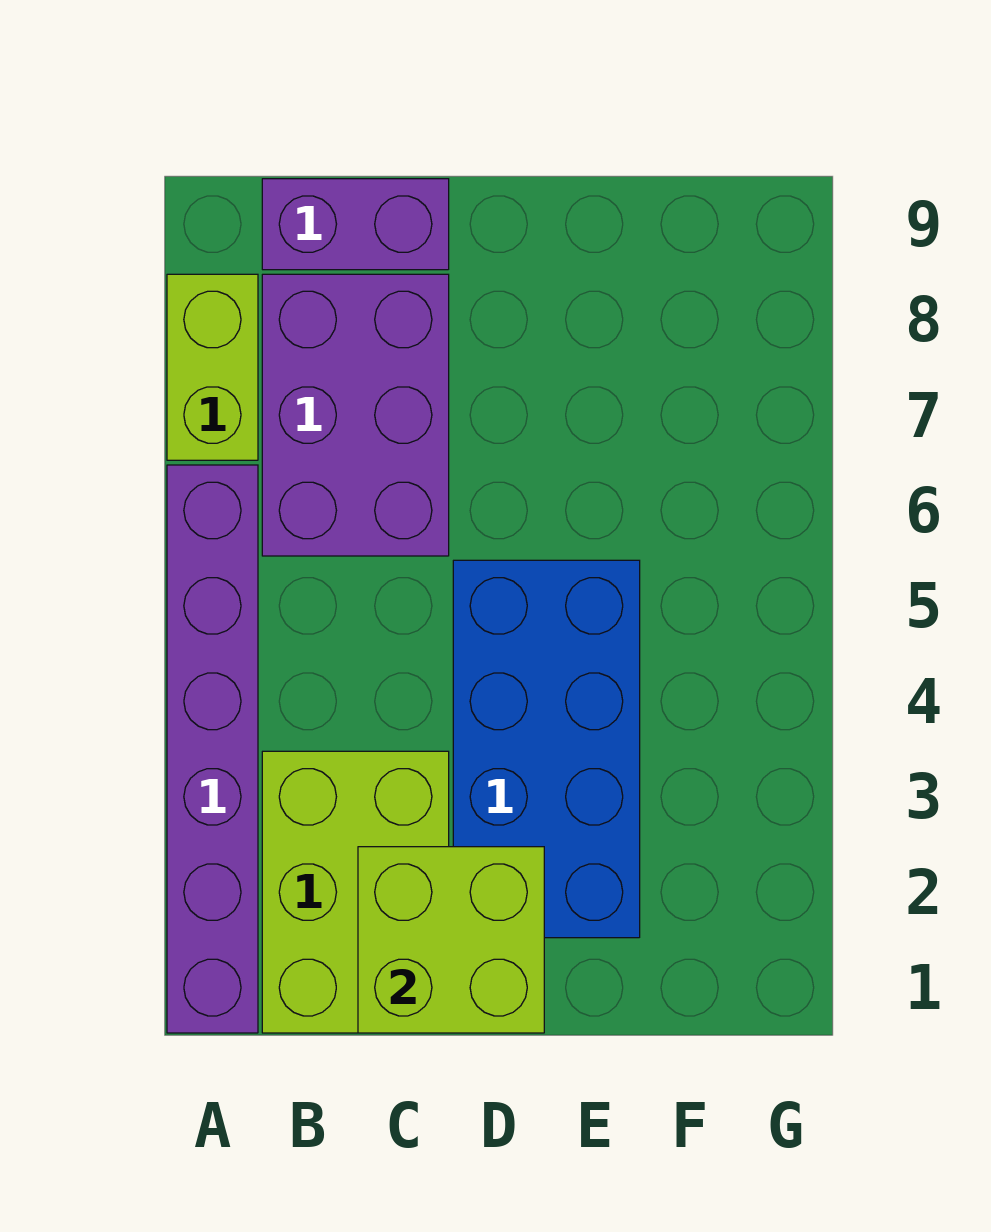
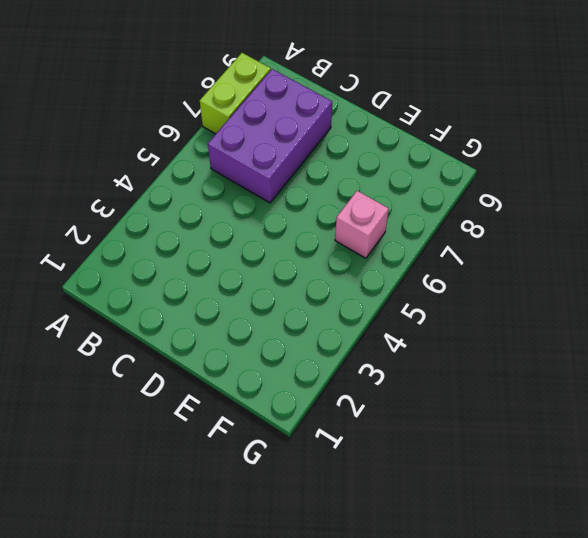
pink 1x1 brick [335,191,389,258] -> none
none -> purple 1x6 brick [167,465,258,1033]
none -> lime 2x3 brick [262,751,449,1033]

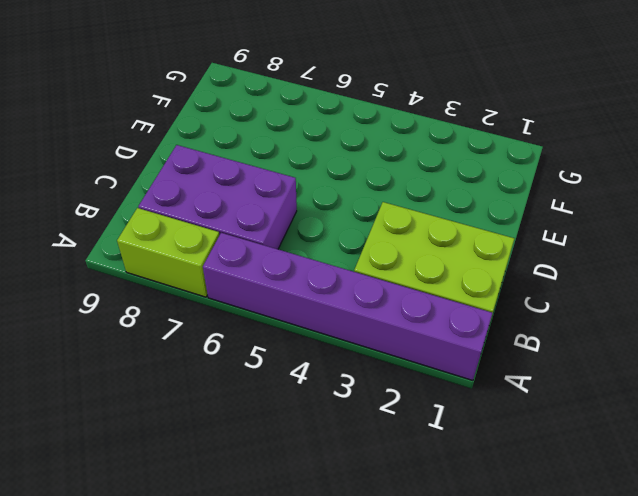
none -> purple 1x2 brick [262,179,449,270]
none -> blue 2x4 brick [453,560,640,938]

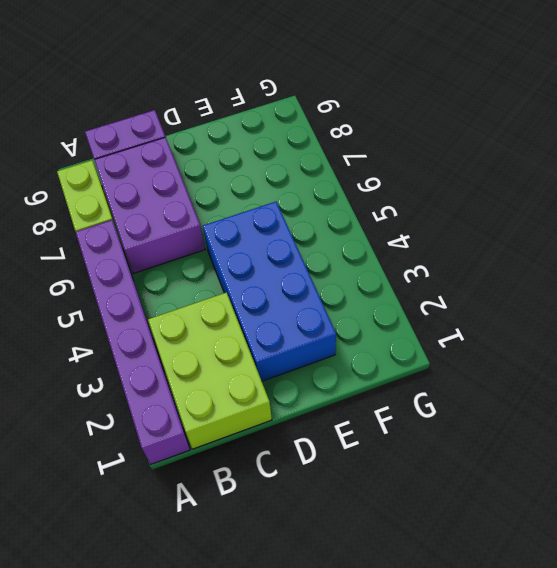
none -> lime 2x2 brick [358,847,544,1033]

